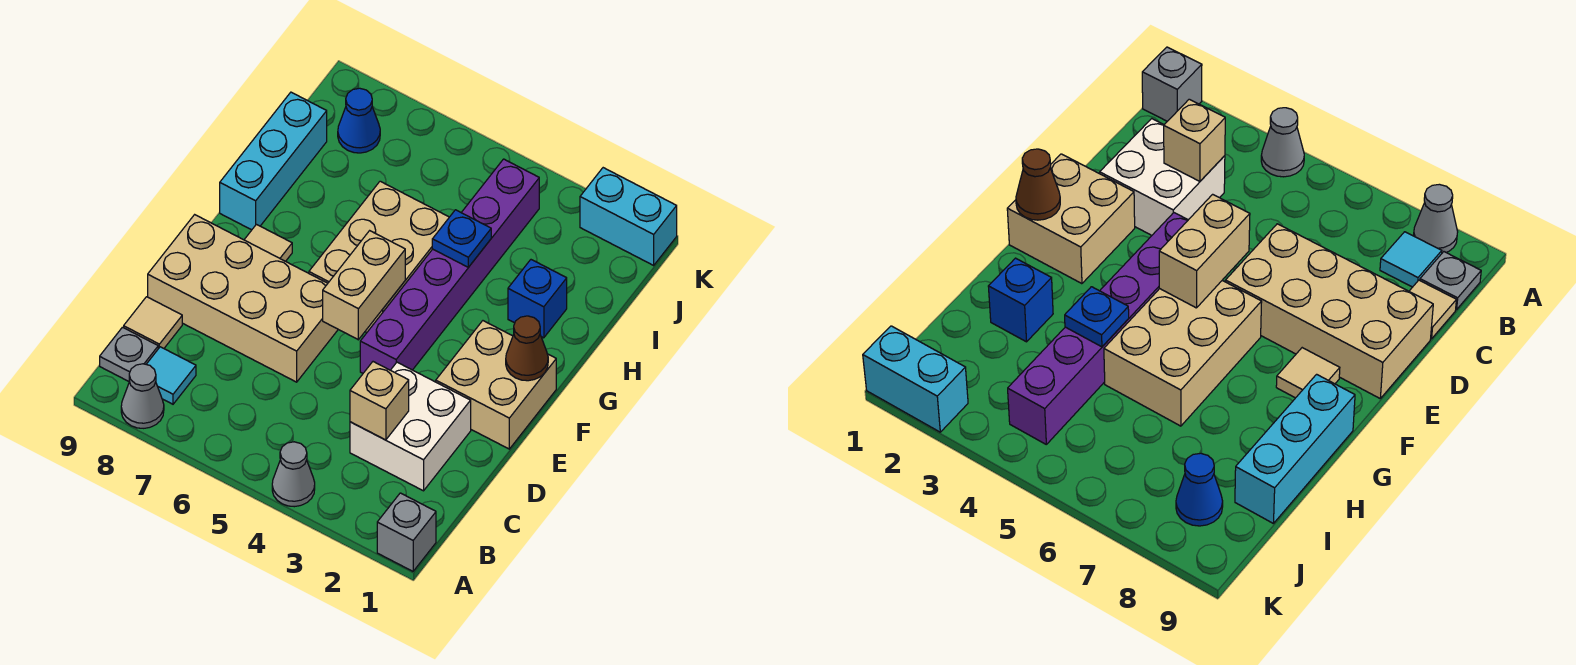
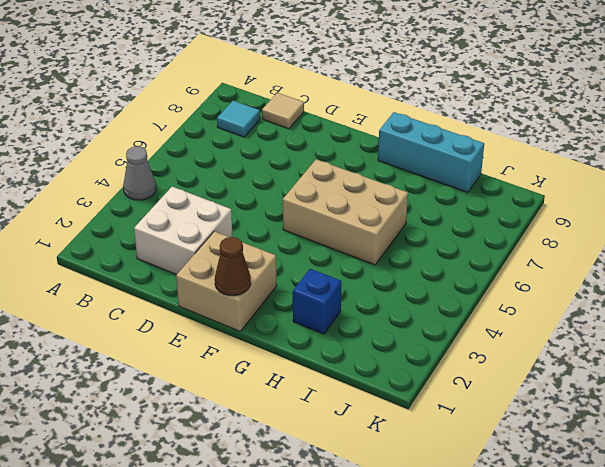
none -> grey 1x1 brick [377,493,436,571]
none -> grey 1x1 cone [121,364,164,428]
none -> grey 1x1 plate [100,327,158,381]

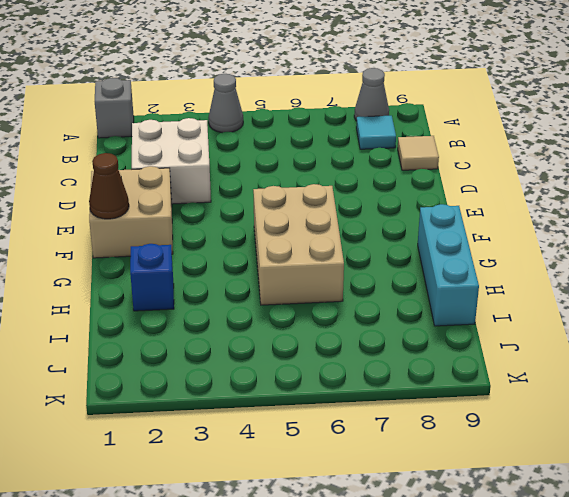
none -> grey 1x1 plate [100,327,158,381]
none -> tan 2x4 brick [148,215,338,382]
none -> purple 1x6 brick [360,159,539,373]

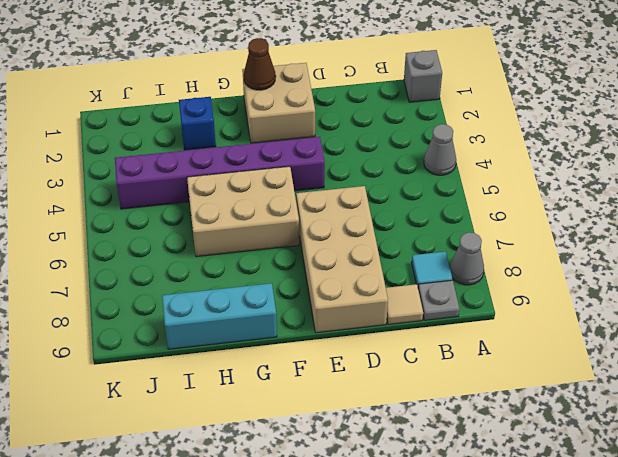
none -> white 2x2 brick [350,362,471,491]
none -> tan 1x1 tile [244,224,292,261]
none -> blue 1x1 cone [338,88,380,153]

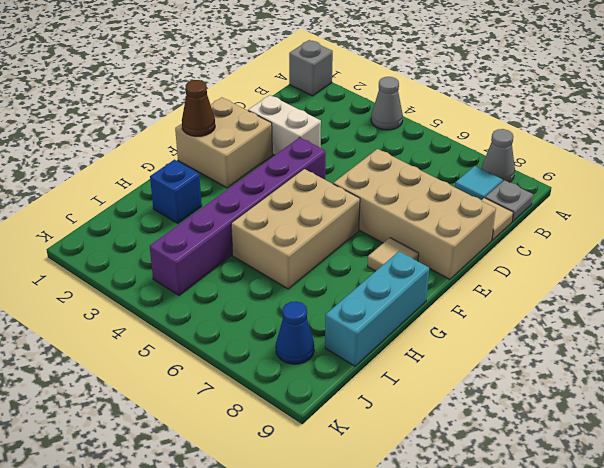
white 1x2 brick [248,95,321,155] -> white 2x2 brick [350,362,471,491]
none -> cyan 1x2 brick [580,168,677,265]
none -> tan 1x1 brick [350,362,409,440]
none -> tan 1x2 brick [323,231,405,340]

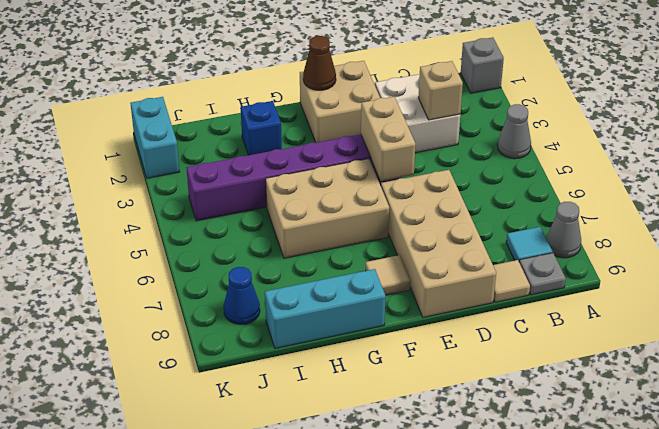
tan 1x2 brick [361,97,415,181] -> tan 1x2 brick turned to [323,231,405,340]
none -> blue 1x1 plate [432,210,491,267]

